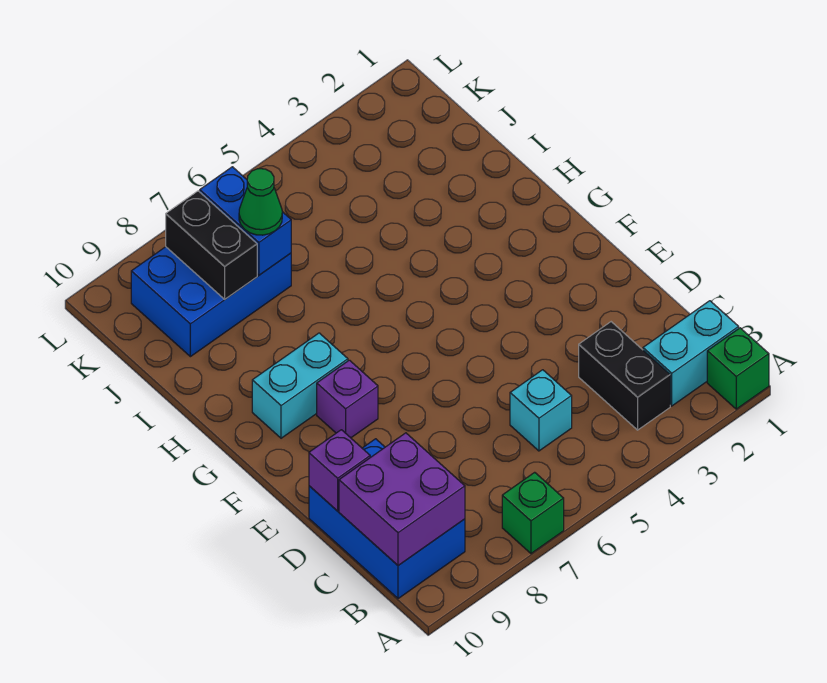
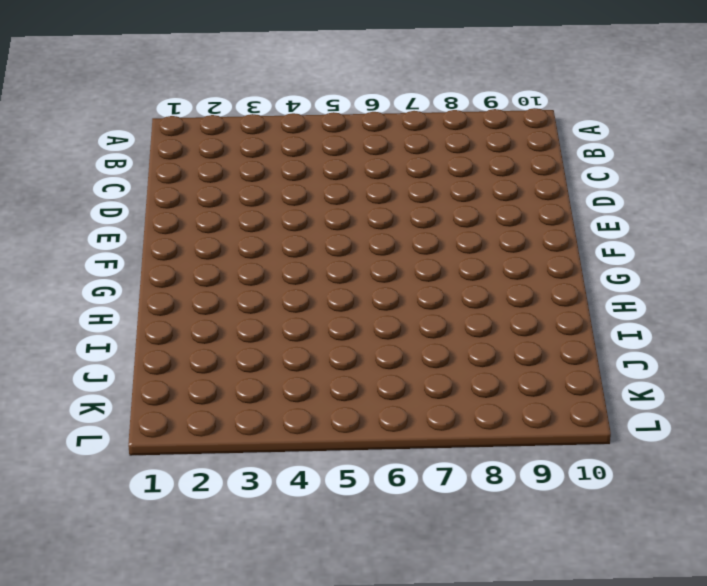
none -> green 1x1 brick [707,328,769,409]
none -> green 1x1 brick [502,472,564,554]
none -> cyan 1x2 brick [643,301,739,406]

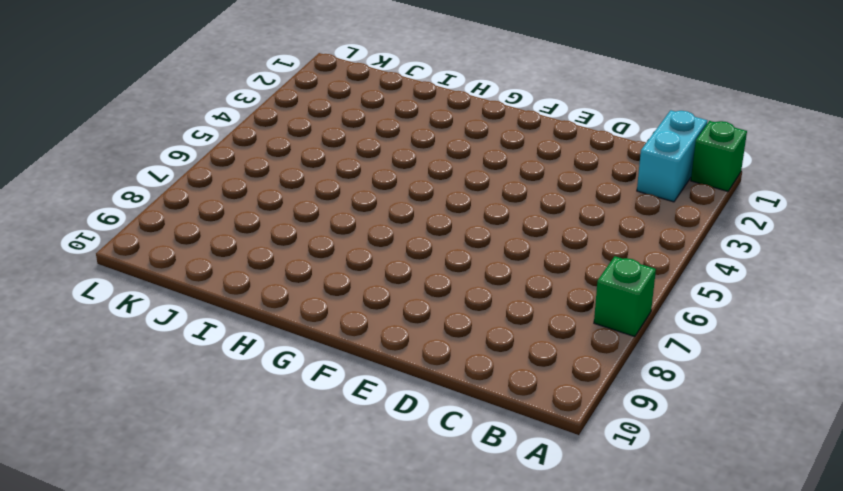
none -> black 1x2 brick [579,322,670,430]
none -> blue 2x3 brick [309,439,465,599]
none -> cyan 1x1 brick [510,370,572,451]

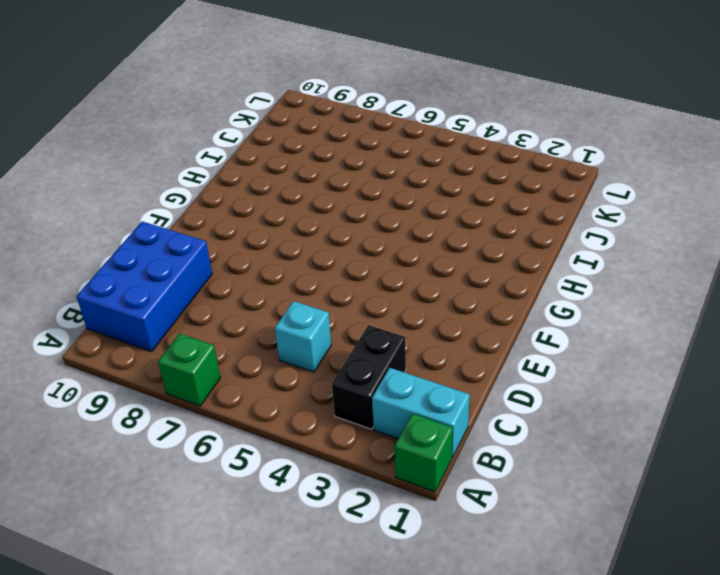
none -> purple 1x1 brick [317,360,378,438]
none -> cyan 1x2 brick [252,333,348,438]
none -> blue 2x3 brick [131,247,291,357]

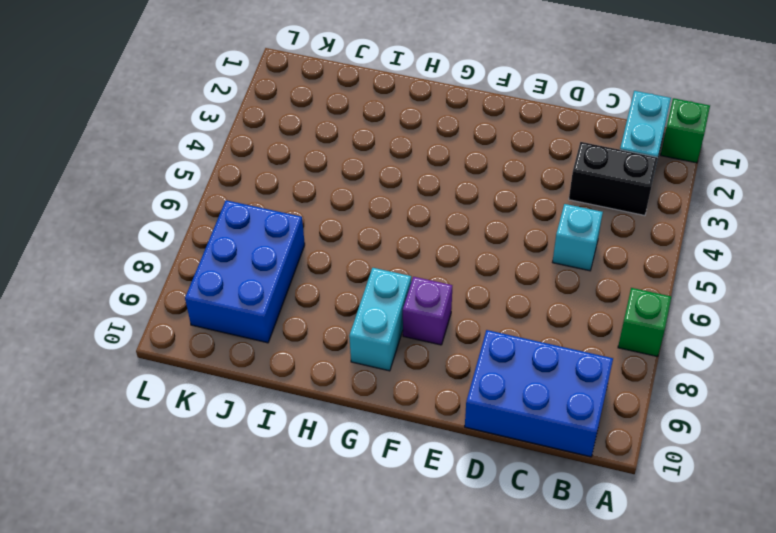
none -> purple 2x2 brick [339,433,465,566]
none -> purple 1x1 brick [309,430,370,511]
none -> blue 1x2 brick [200,167,291,275]

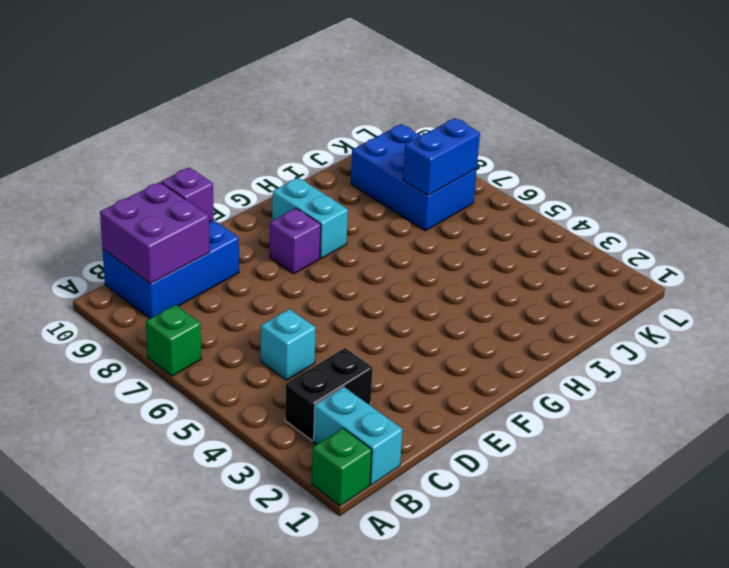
none -> black 1x2 brick [166,191,257,299]
none -> green 1x1 cone [239,169,282,235]

